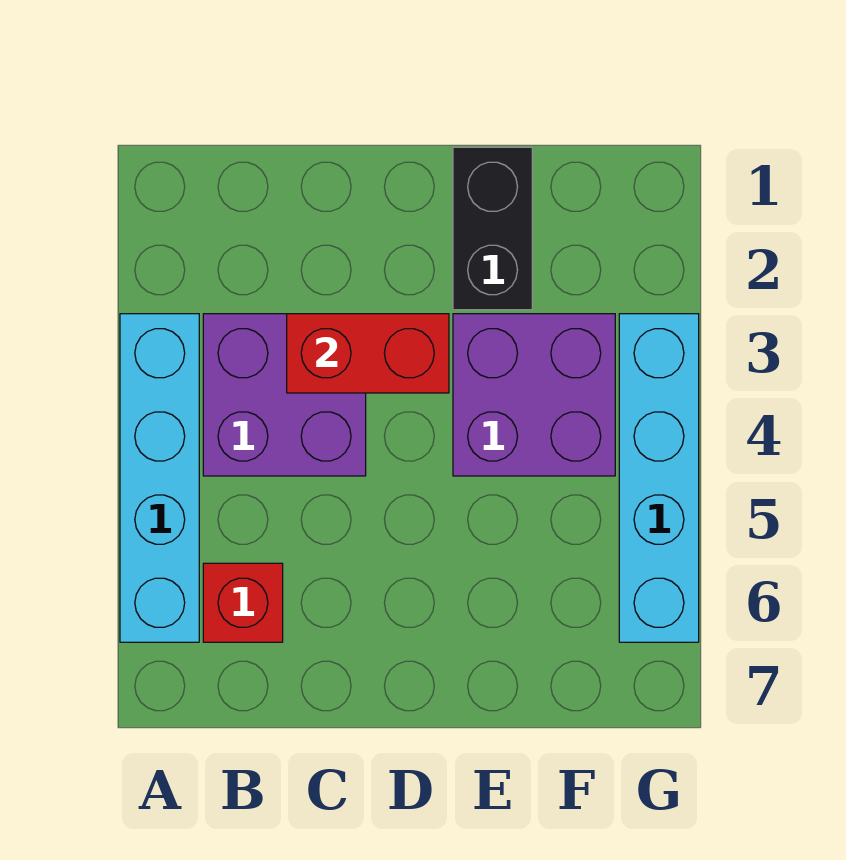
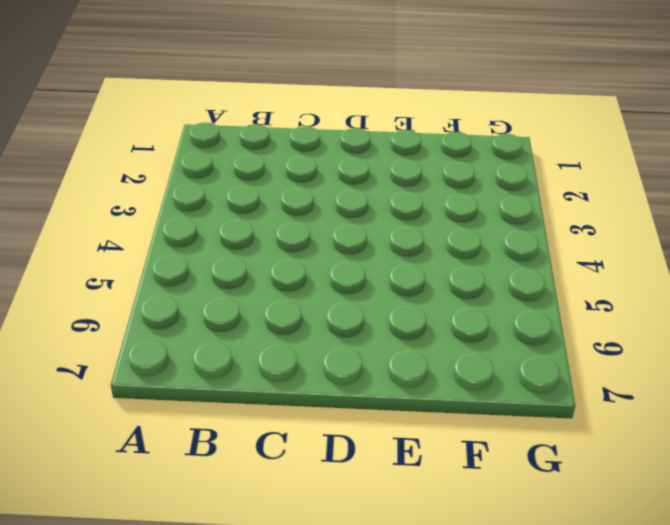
none -> cyan 1x4 brick [120,314,199,642]
none -> purple 2x2 brick [203,314,366,476]

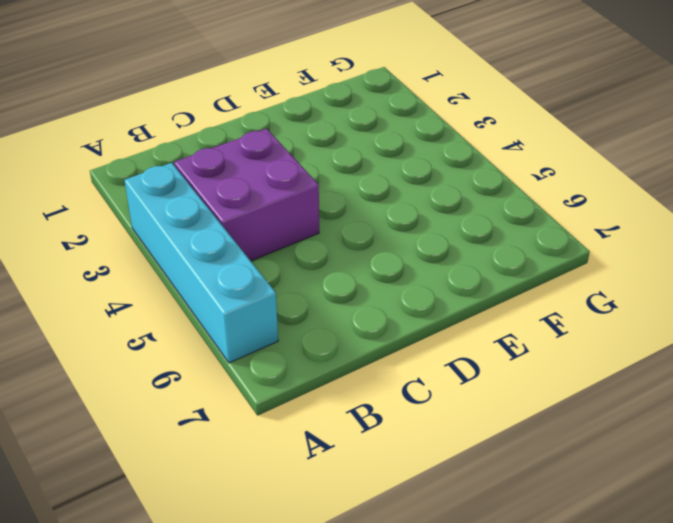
none -> red 1x1 brick [203,563,283,642]
none -> black 1x2 brick [453,147,532,310]

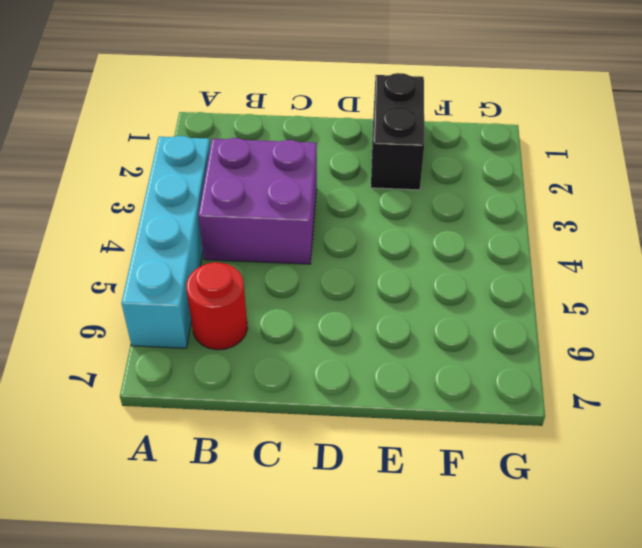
red 1x1 round brick [186,262,248,350] -> red 1x1 brick [203,563,283,642]
none -> purple 2x2 brick [453,314,615,476]
none -> cyan 1x4 brick [619,314,699,642]

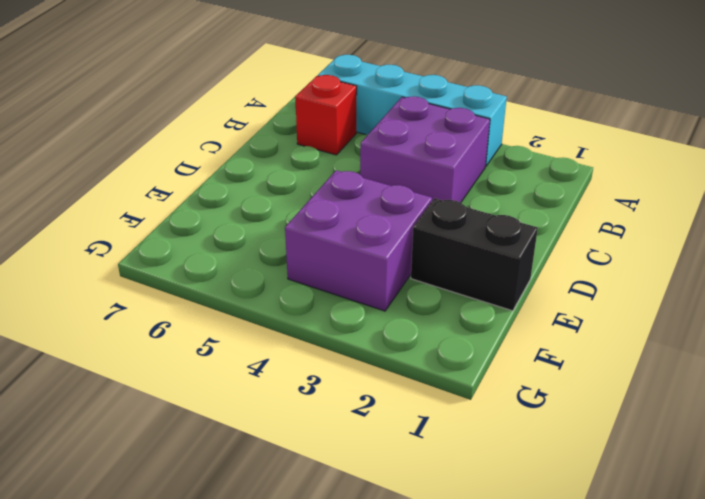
none -> cyan 1x4 brick [619,314,699,642]
none -> red 1x2 brick [287,314,449,393]

